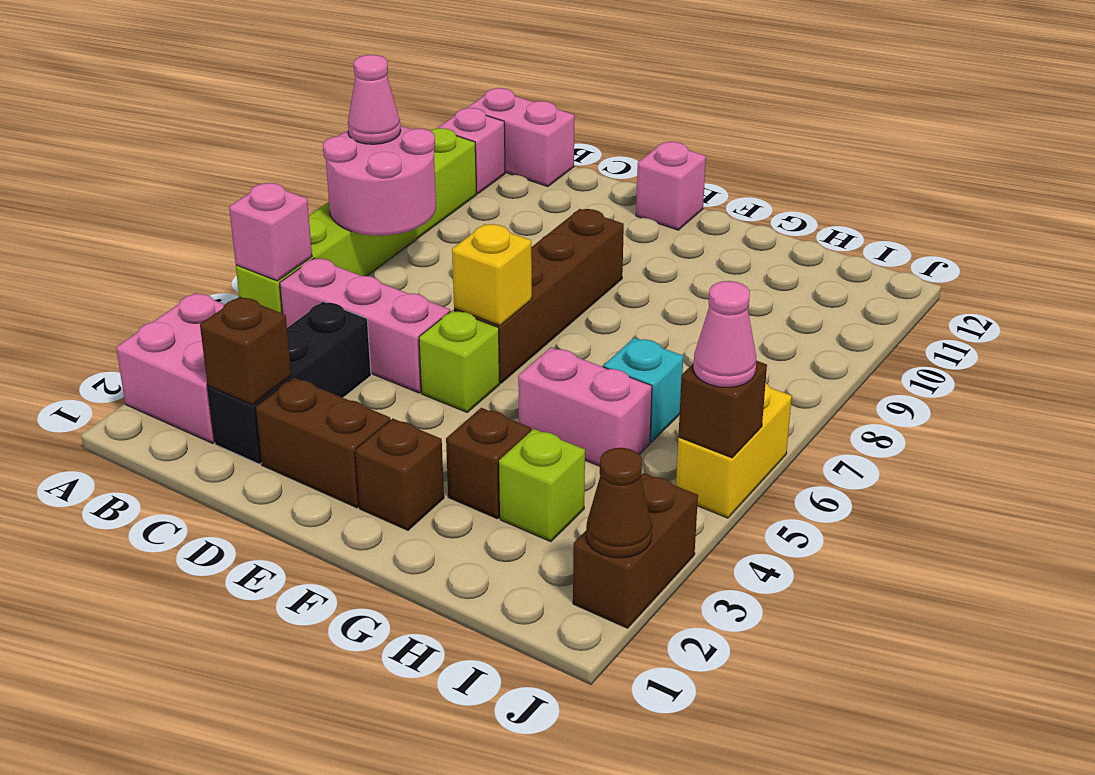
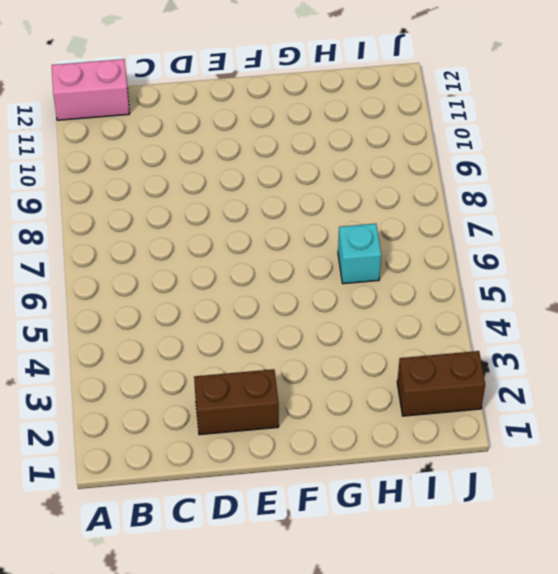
brown 1x2 brick [397,351,485,416] -> brown 1x2 brick turned to [573,473,698,628]
none -> pink 2x2 brick [116,293,225,443]
none -> lime 1x6 brick [236,128,477,313]
none -> pink 1x1 brick [438,108,505,194]

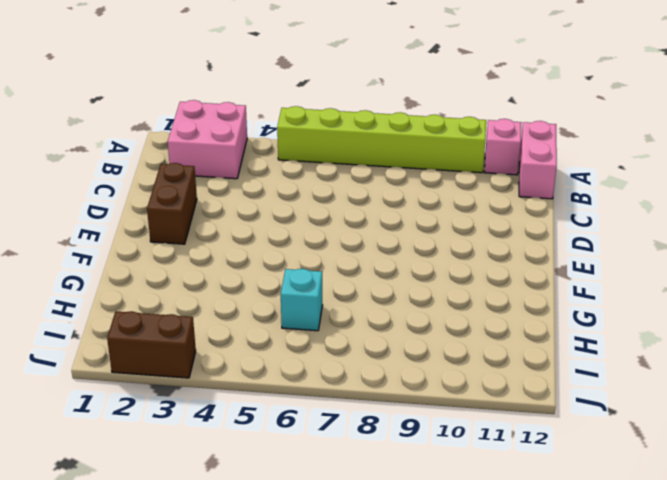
none -> pink 1x3 brick [280,258,450,393]
none -> black 1x3 brick [208,301,371,464]
none -> lime 1x1 brick [419,310,500,412]

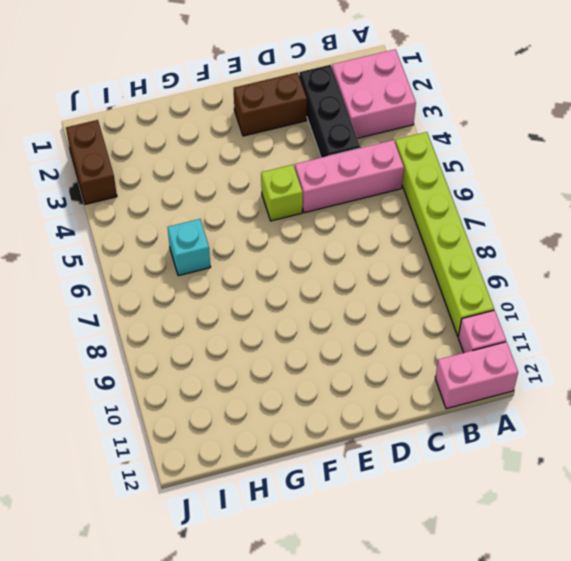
none -> brown 1x4 brick [454,209,624,383]
none -> pink 1x1 brick [636,142,706,230]
none -> brown 1x1 brick [355,418,444,530]

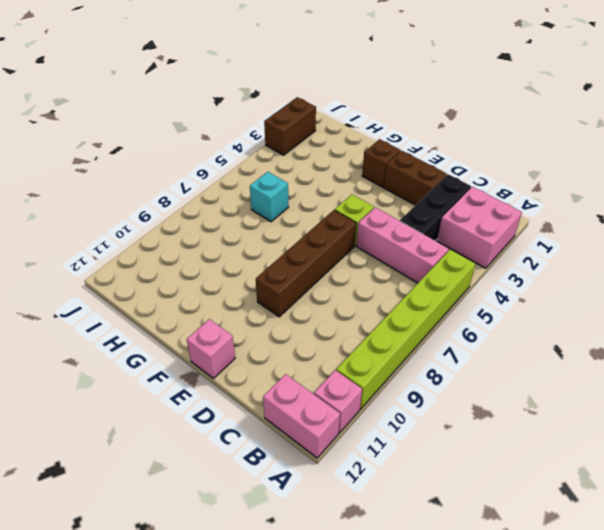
none -> brown 1x1 brick [446,408,531,519]
none -> pink 1x2 brick [518,347,652,466]
none -> lime 1x1 brick [499,429,585,542]

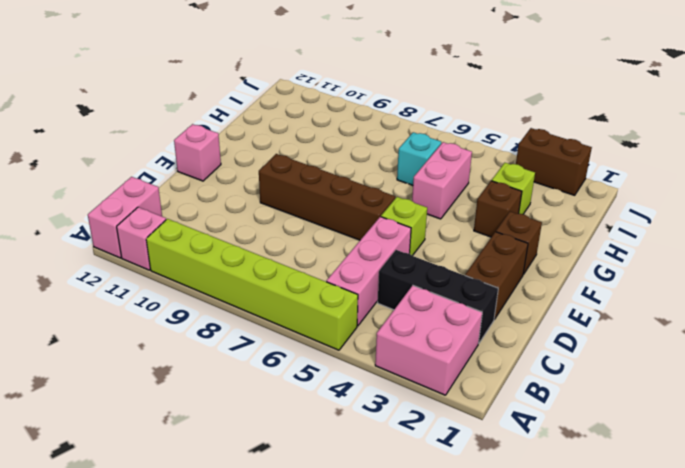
none -> yellow 1x2 brick [676,383,792,518]
none -> pink 1x1 brick [229,183,312,281]
none -> pink 2x2 round brick [323,126,436,236]

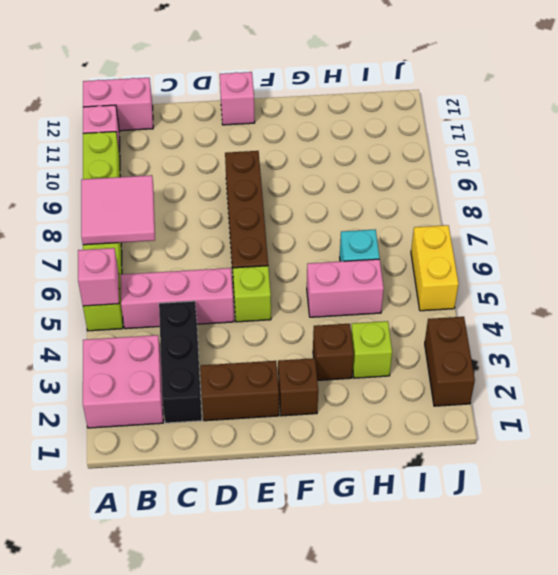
pink 2x2 tile [81,175,155,245] -> pink 2x2 round brick [323,126,436,236]
none -> brown 1x1 brick [200,297,291,405]
none -> yellow 1x1 brick [452,224,532,325]
none -> brown 1x1 cone [586,448,652,558]

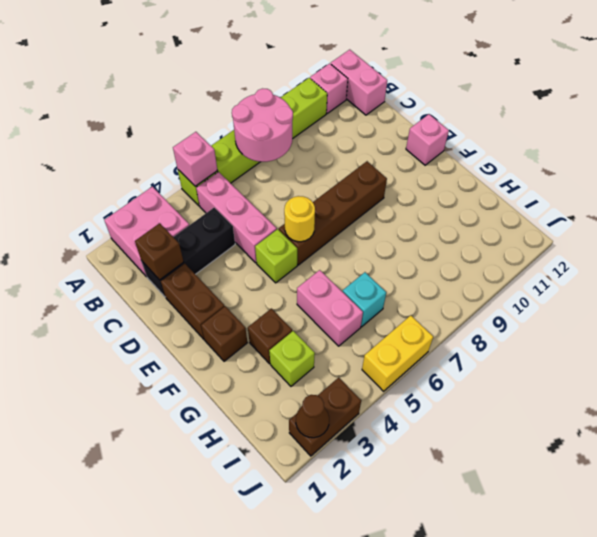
yellow 1x1 round brick [284,196,315,242] -> yellow 1x1 brick [452,224,532,325]
none -> brown 1x1 brick [678,361,767,458]
none -> pink 1x1 cone [348,55,401,144]
none -> pink 1x1 cone [693,281,756,387]

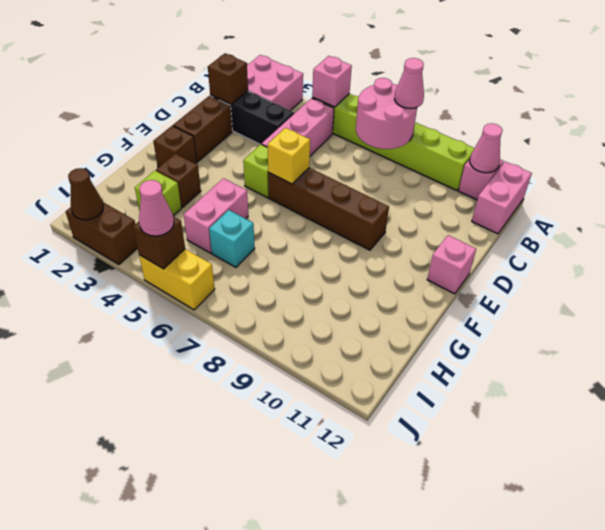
pink 1x1 cone [470,123,503,173] -> none

